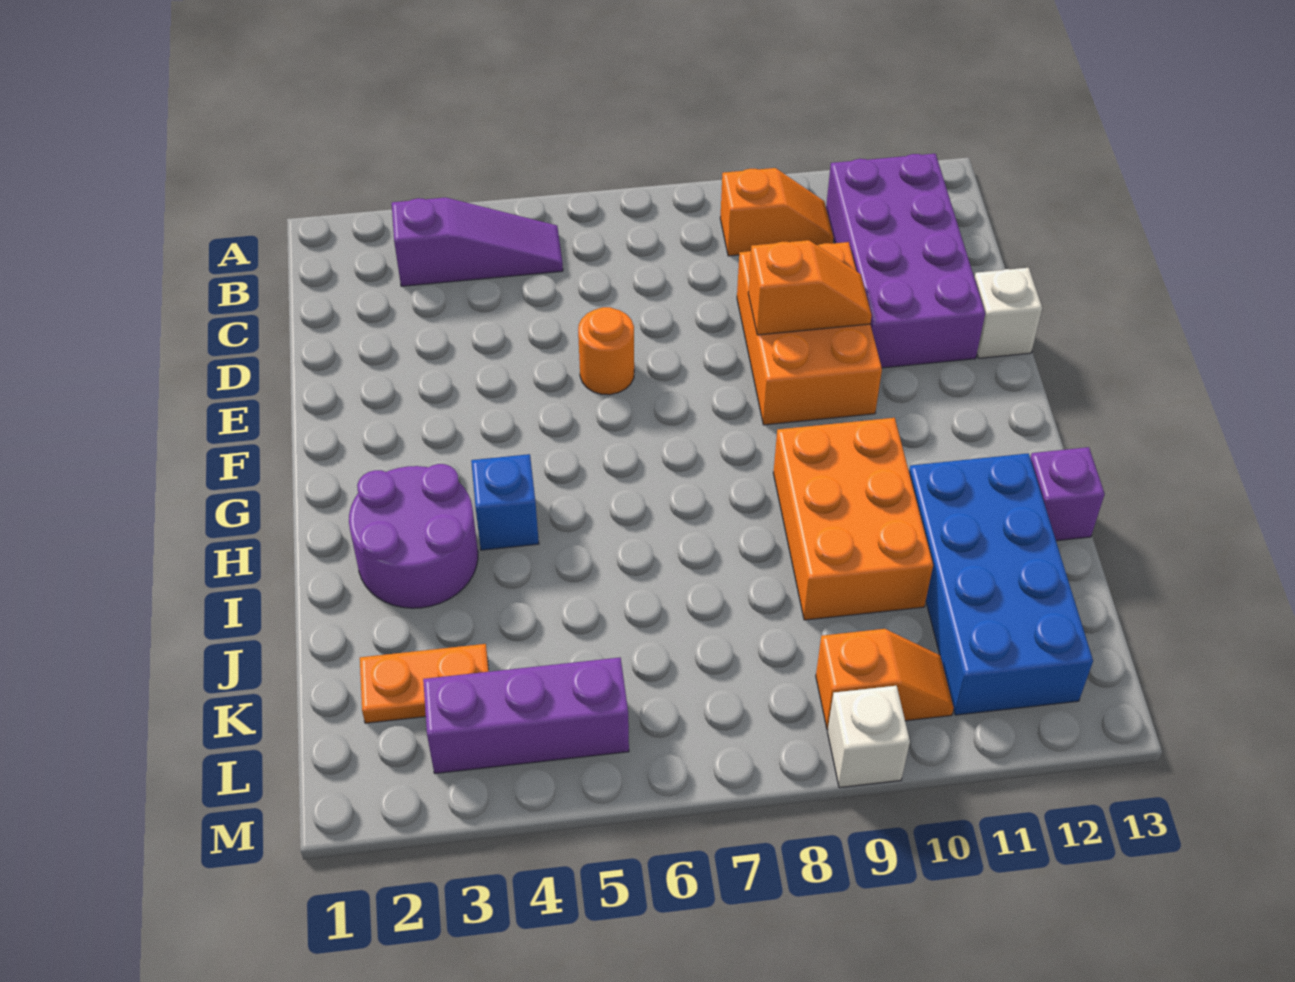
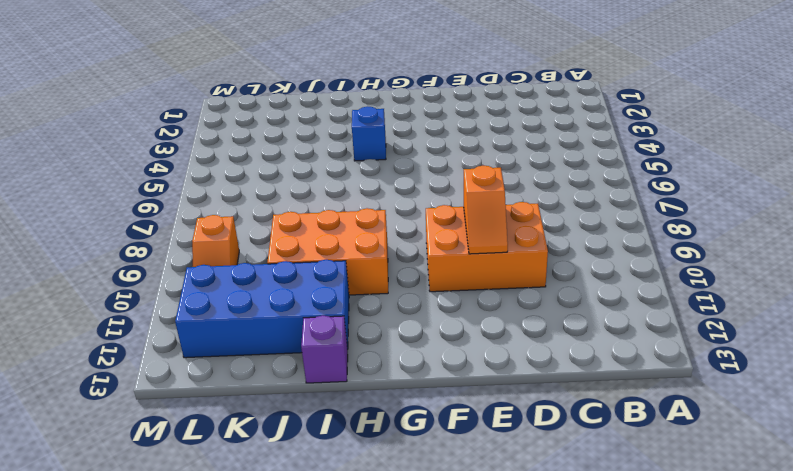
none -> purple 1x3 slope [392,198,563,286]
none -> orange 1x2 slope [720,168,834,256]
none -> purple 2x4 brick [826,154,985,368]

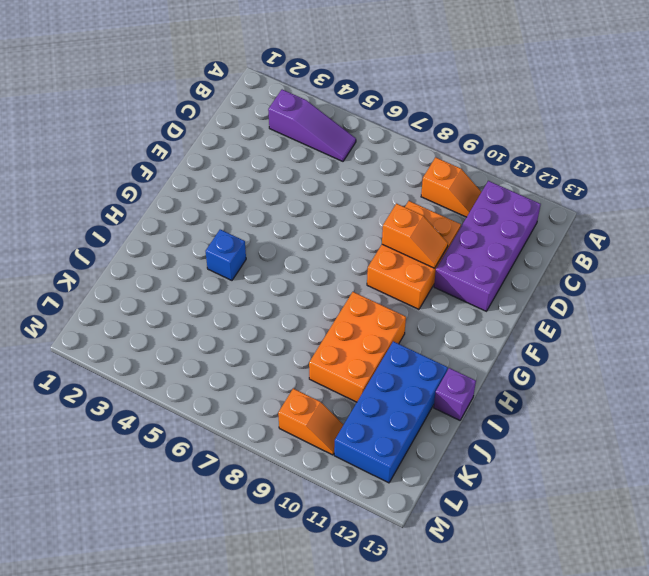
none -> orange 1x1 round brick [578,307,634,395]
none -> white 1x1 brick [974,268,1042,358]
none -> purple 2x2 round brick [349,464,478,608]

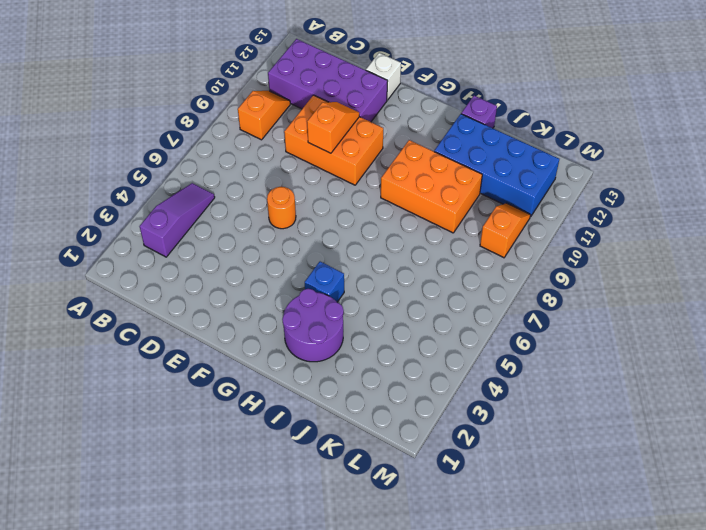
none -> orange 1x2 plate [360,644,489,723]
none -> purple 1x3 brick [423,658,629,774]
none -> white 1x1 brick [827,686,910,788]

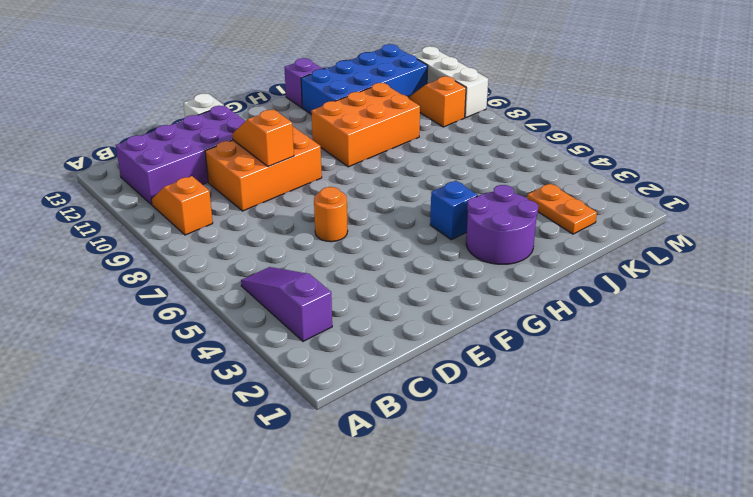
white 1x3 brick [412,46,488,118] -> white 1x1 brick [827,686,910,788]
none -> purple 1x3 brick [423,658,629,774]

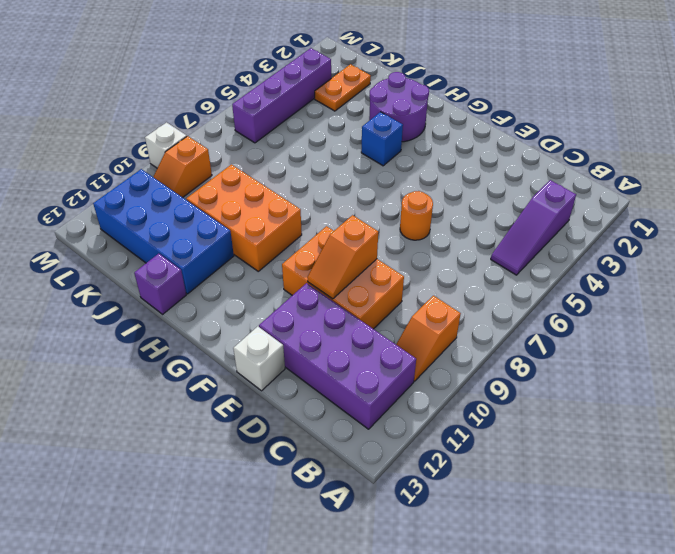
purple 1x4 brick [232,48,331,143] -> purple 1x3 brick [423,658,629,774]

